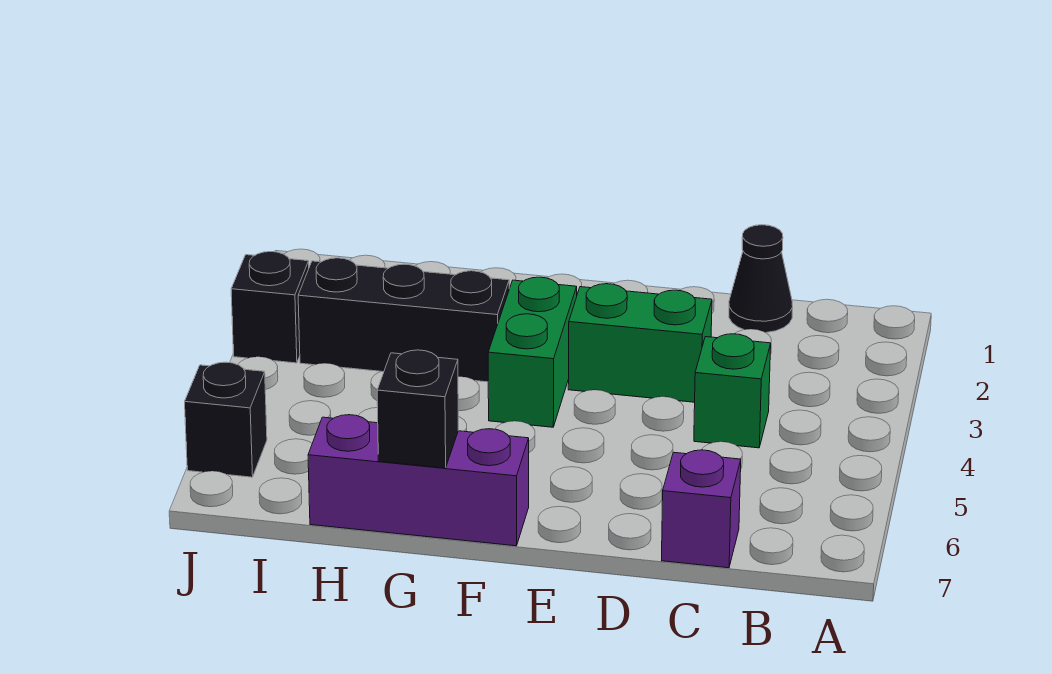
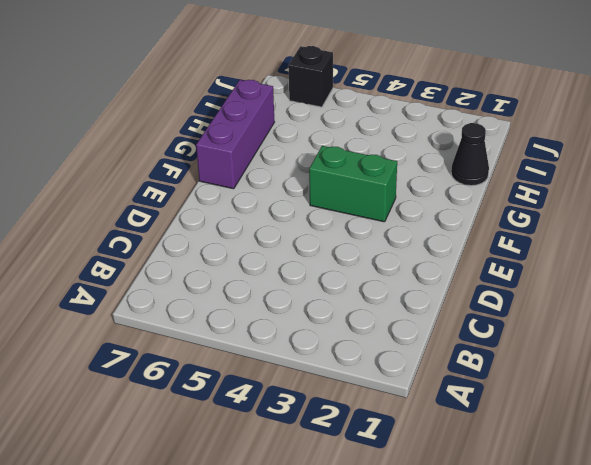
black 1x1 cone [451,123,489,186] -> black 1x1 cone moved to [729,225,793,333]
none -> green 1x1 brick [694,334,771,448]
none -> purple 1x1 brick [662,450,741,568]

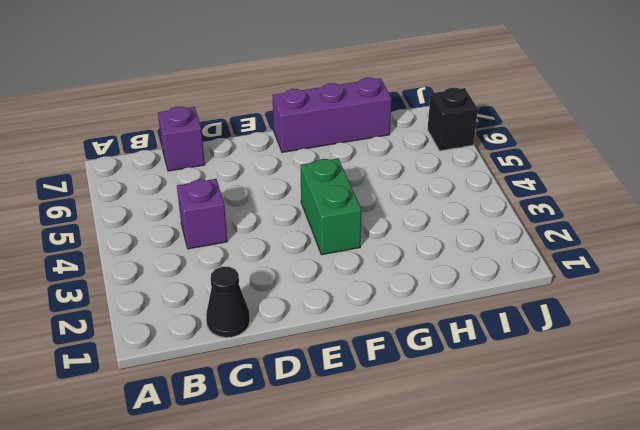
purple 1x1 brick [177,179,227,249] -> green 1x1 brick [694,334,771,448]
none -> green 1x2 brick [568,284,712,402]
none -> black 1x3 brick [298,258,509,382]

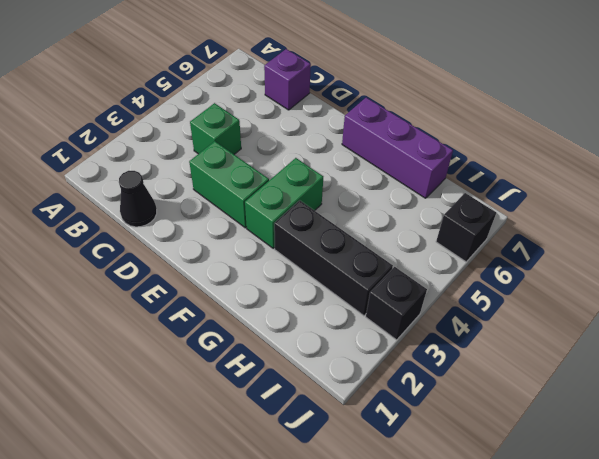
none -> black 1x1 brick [377,350,458,468]

